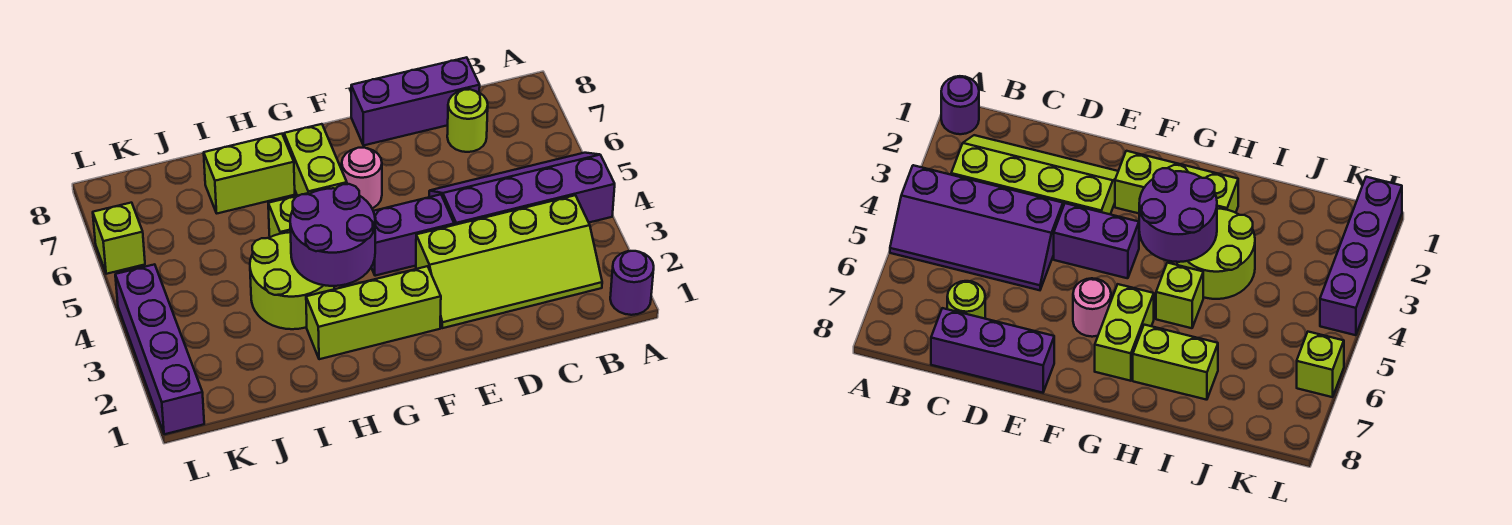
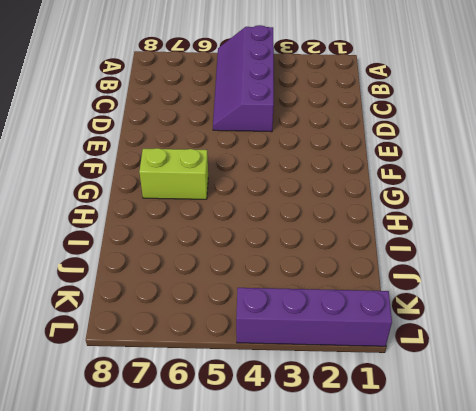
none -> purple 1x1 round brick [610,251,654,315]
none -> lime 2x4 slope [416,195,602,328]
none -> lime 1x1 round brick [447,89,488,152]

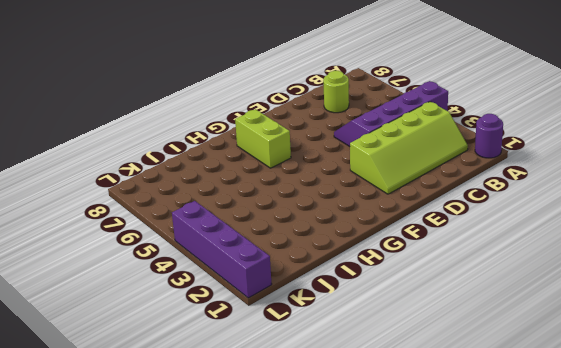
none -> purple 1x3 brick [351,57,480,145]
none -> purple 1x2 brick [371,194,454,276]
none -> lime 1x3 brick [306,266,441,359]

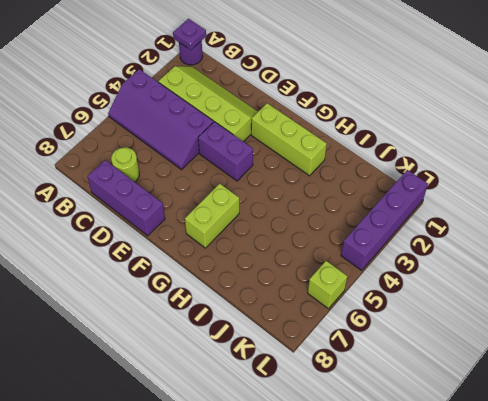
purple 1x1 plate [173,19,206,50] -> none
none -> pink 1x1 round brick [342,148,382,208]
none -> lime 2x2 round brick [250,232,334,329]
none -> lime 1x1 brick [268,195,299,237]

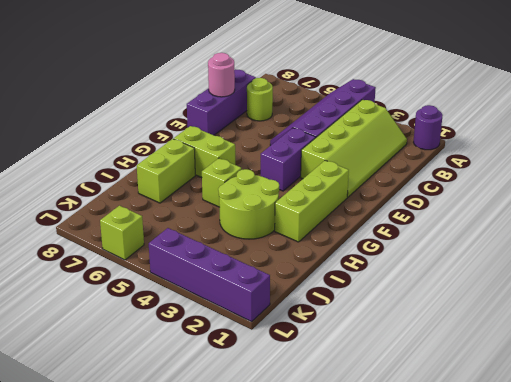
pink 1x1 round brick [208,53,235,97] -> pink 1x1 round brick moved to [342,148,382,208]
none -> purple 2x2 round brick [290,184,375,286]

